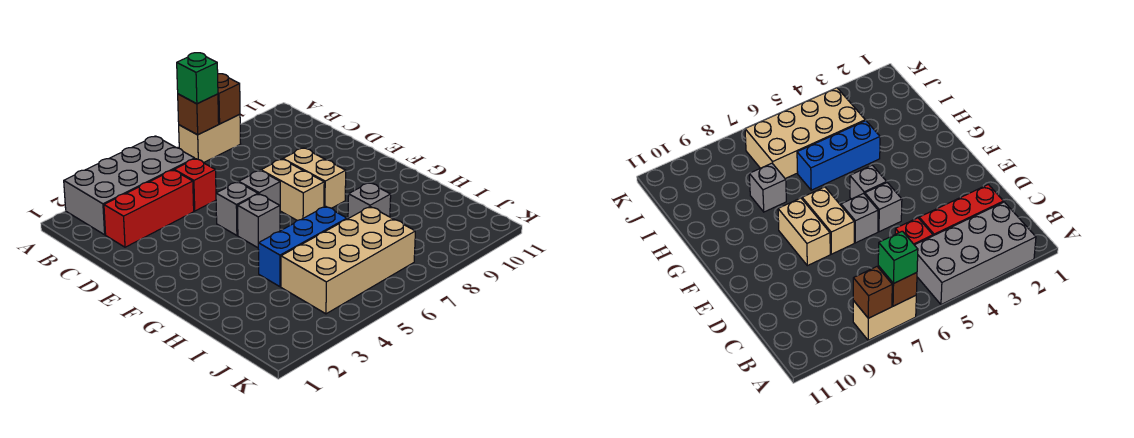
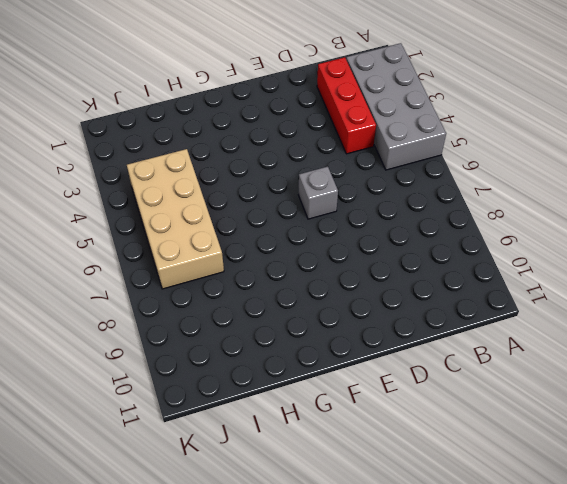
none -> tan 1x2 brick [179,114,241,163]
none -> red 1x1 brick [174,159,216,211]
none -> grey 1x1 brick [216,182,258,235]

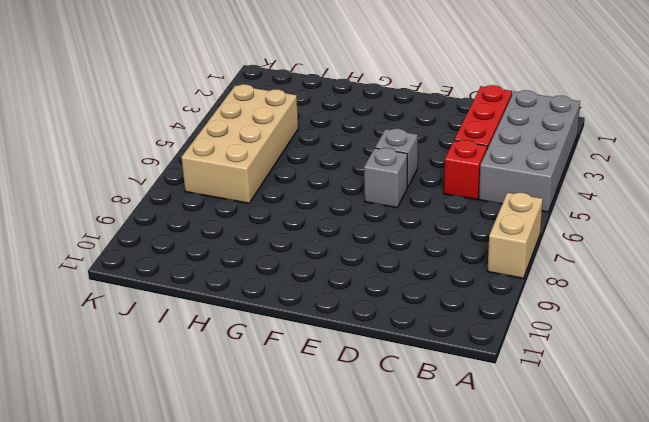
none -> tan 1x2 brick [261,159,324,221]
none -> tan 1x2 brick [283,148,346,208]
none -> grey 1x1 brick [237,194,280,248]

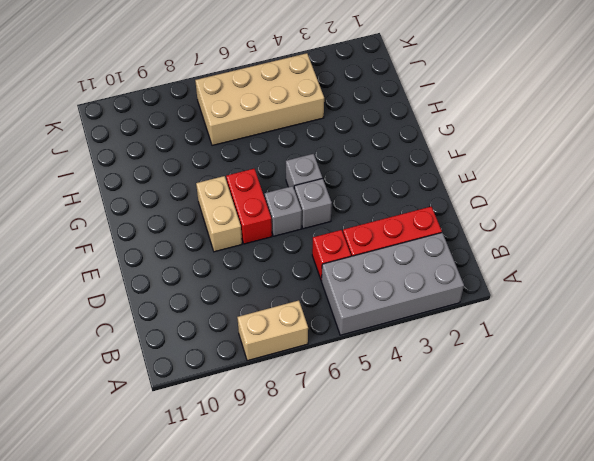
red 1x2 brick [226,169,272,244] -> tan 1x2 brick [261,159,324,221]
none -> blue 1x3 brick [258,206,347,287]
none -> grey 1x1 brick [348,183,391,219]
none -> brown 1x1 brick [178,94,219,135]

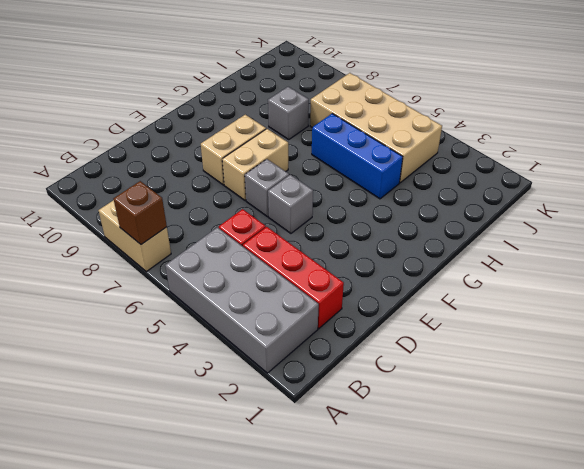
none -> grey 1x1 brick [237,194,280,248]
none -> brown 1x1 brick [218,74,240,124]
none -> green 1x1 brick [177,53,218,104]

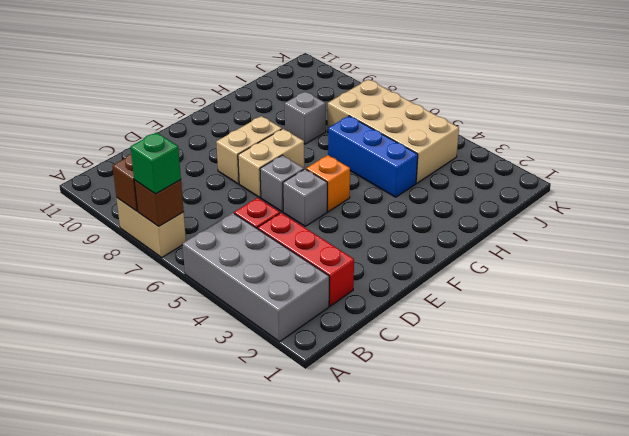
orange 1x1 brick [306,155,350,212] -> grey 1x1 brick [237,194,280,248]

